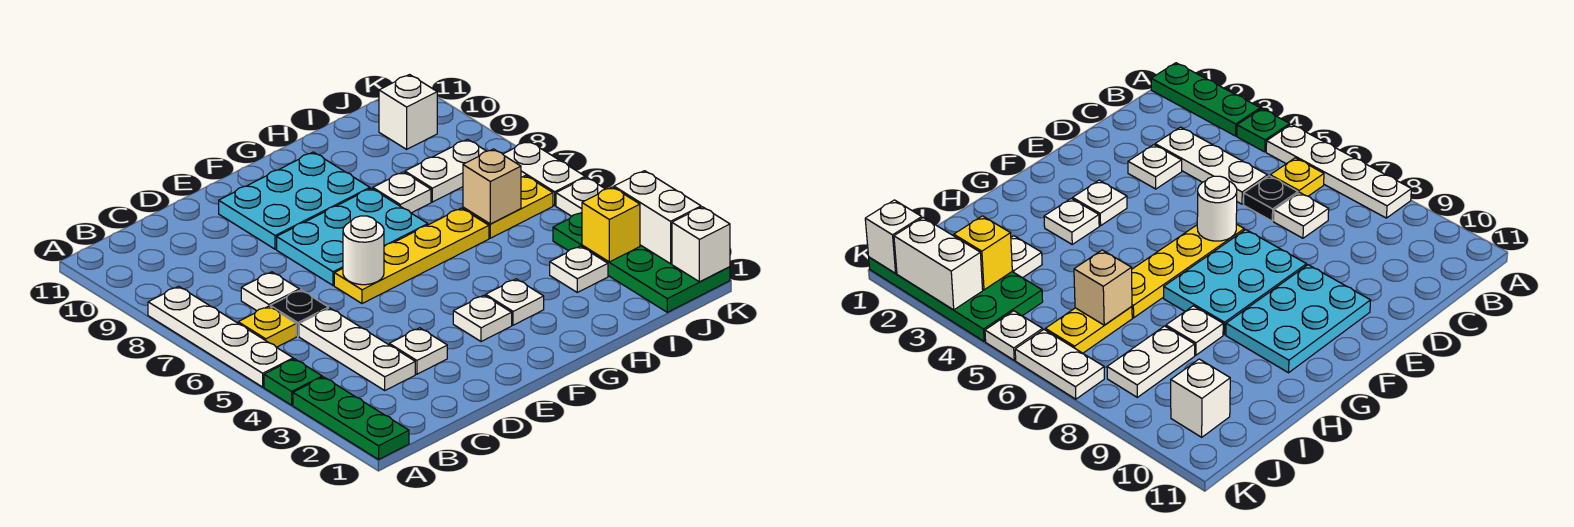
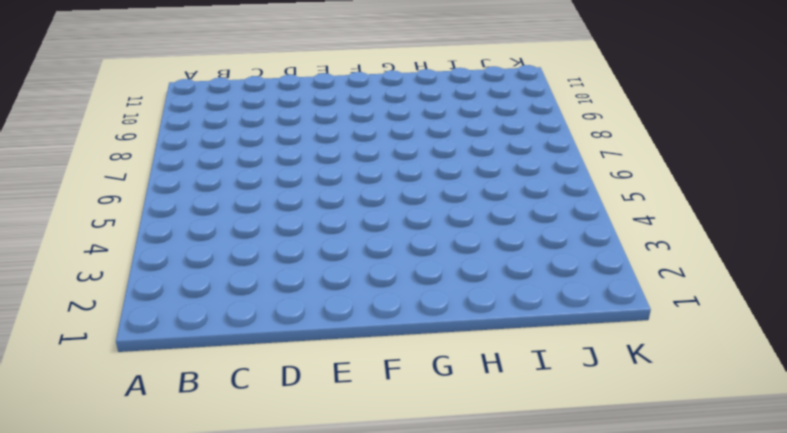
none -> green 1x3 plate [293,377,409,459]
none -> green 1x1 plate [264,359,322,405]
none -> white 1x4 plate [148,286,293,387]

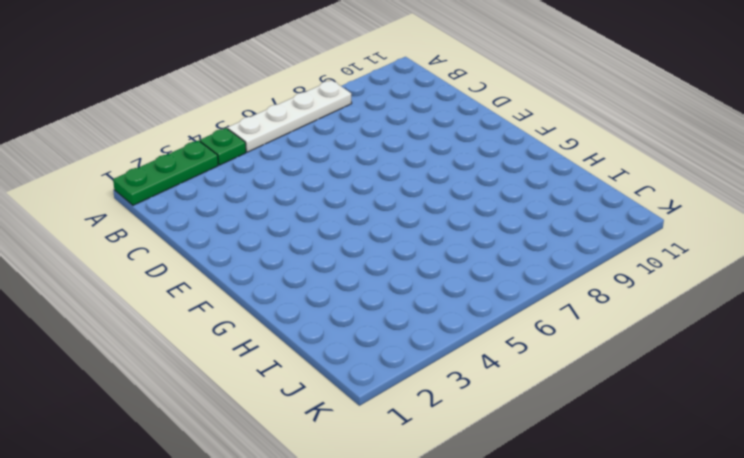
none -> yellow 1x1 plate [238,306,296,347]
none -> white 1x3 plate [299,308,415,390]
none -> black 1x1 plate [270,290,328,336]

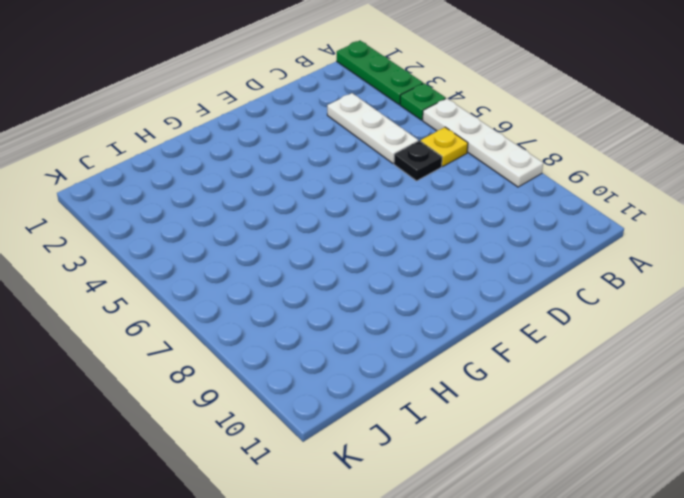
none -> white 1x1 plate [241,272,299,311]
none -> white 1x1 plate [389,328,447,374]
none -> yellow 1x4 plate [334,208,489,304]

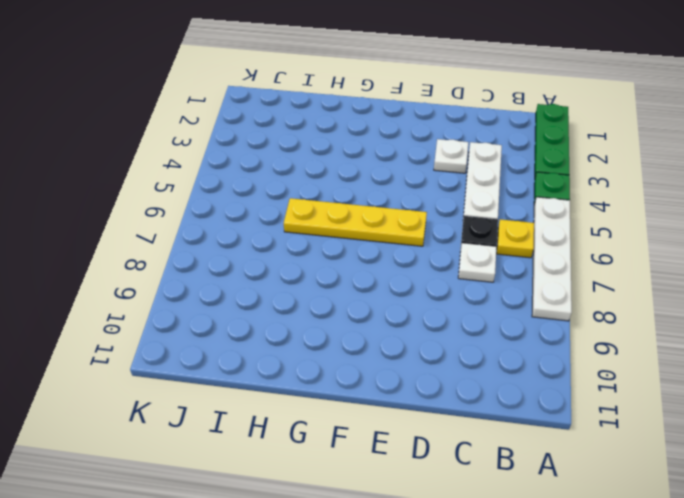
none -> cyan 2x3 plate [277,188,428,285]
none -> cyan 2x3 plate [219,152,370,249]
none -> white 1x1 plate [453,295,512,342]

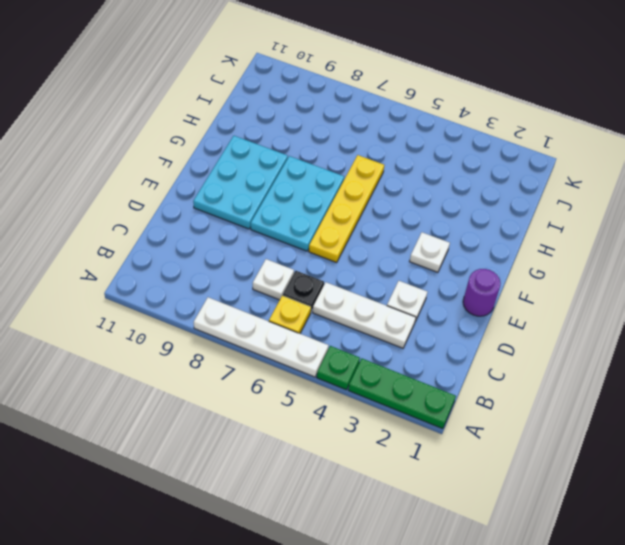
purple 1x1 round brick [463,269,501,316] -> none
none -> white 1x1 plate [486,279,544,325]
none -> white 1x1 plate [373,172,431,213]
none -> white 1x1 plate [550,246,608,292]

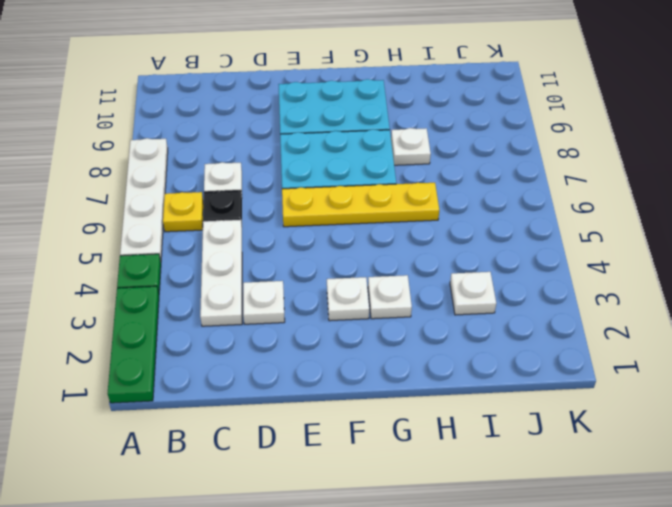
none -> yellow 1x2 plate [463,176,553,238]
none -> white 1x2 plate [405,139,486,202]
none -> green 2x4 plate [553,213,730,312]

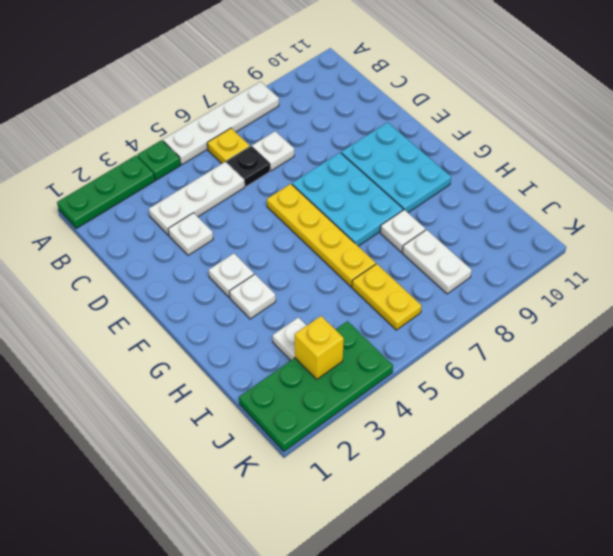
none -> white 1x1 brick [379,75,437,149]
none -> white 1x1 plate [556,177,605,216]
none -> white 1x2 plate [503,141,585,205]

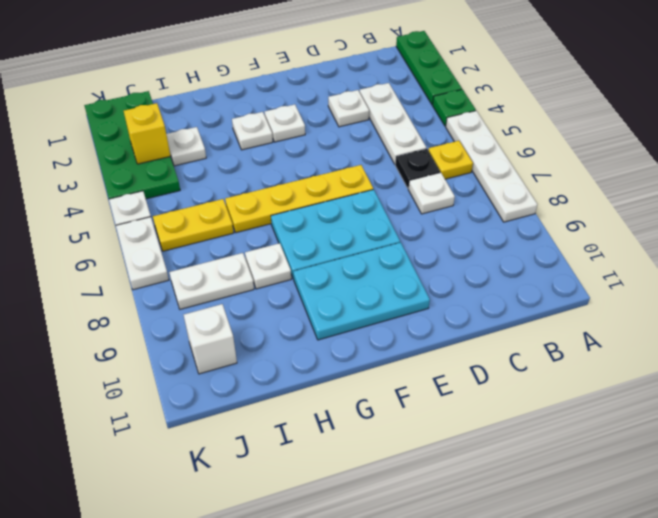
none -> white 1x1 round brick [343,216,384,285]
none -> tan 1x1 brick [463,149,521,224]
none -> white 1x1 brick [672,207,730,282]

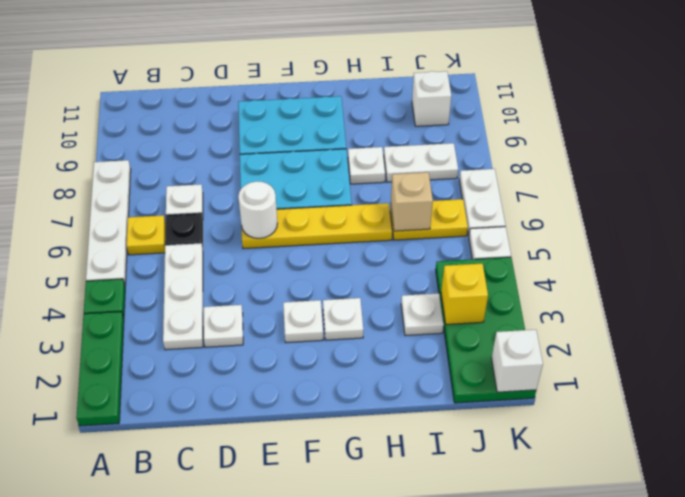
none -> white 1x2 brick [614,171,701,264]

